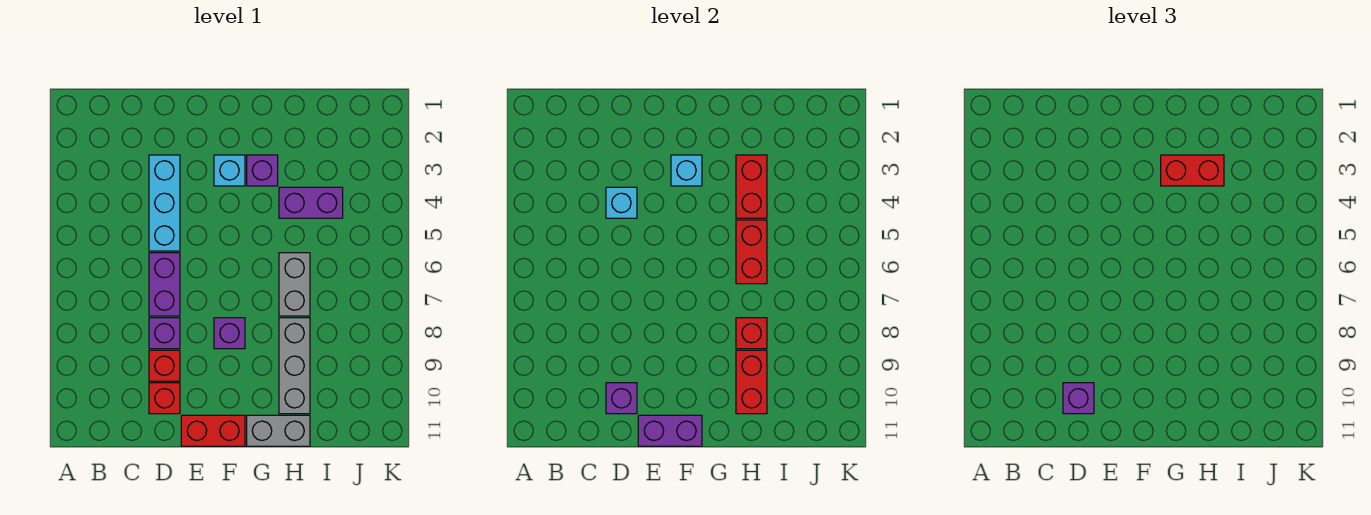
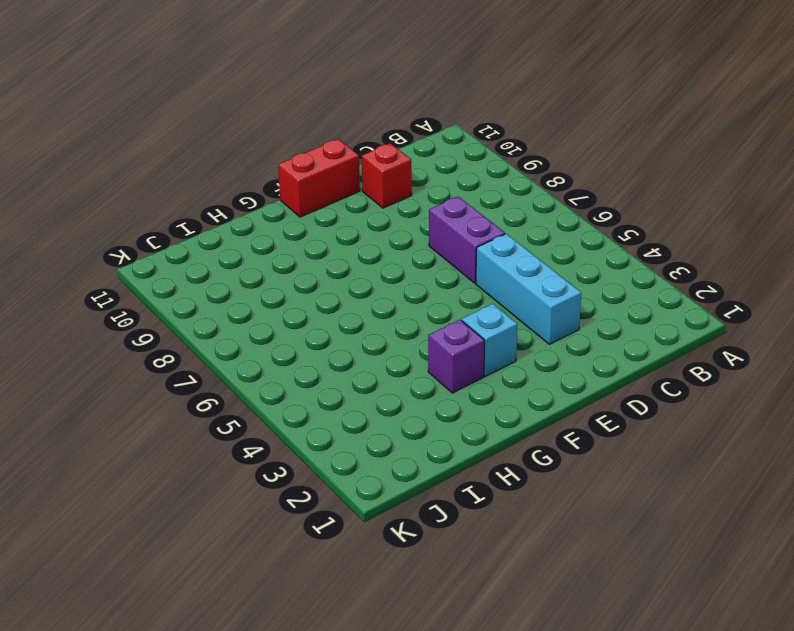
none -> purple 1x1 brick [149,318,180,349]
none -> red 1x1 brick [149,350,180,381]
none -> purple 1x1 brick [214,318,245,349]

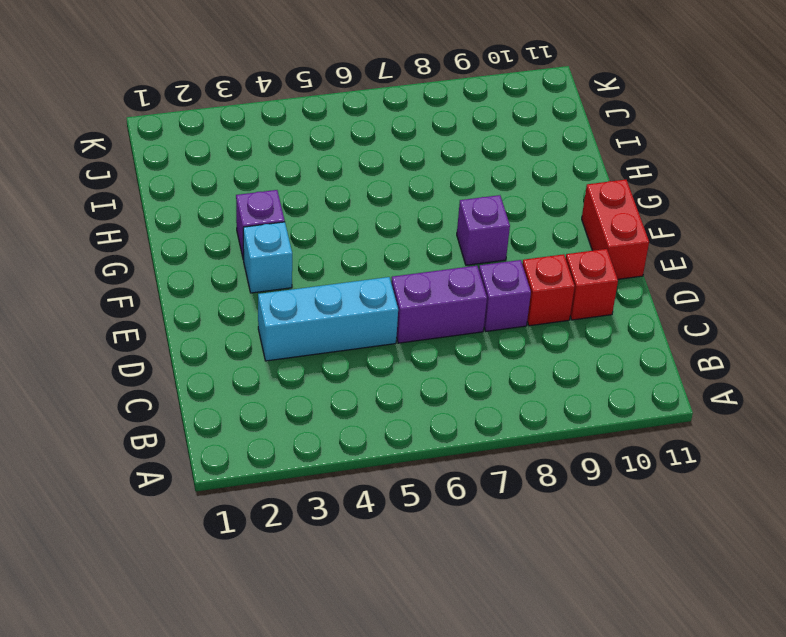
none -> grey 1x2 brick [247,415,310,446]
none -> purple 1x2 brick [279,187,343,218]
none -> grey 1x2 brick [279,253,310,316]

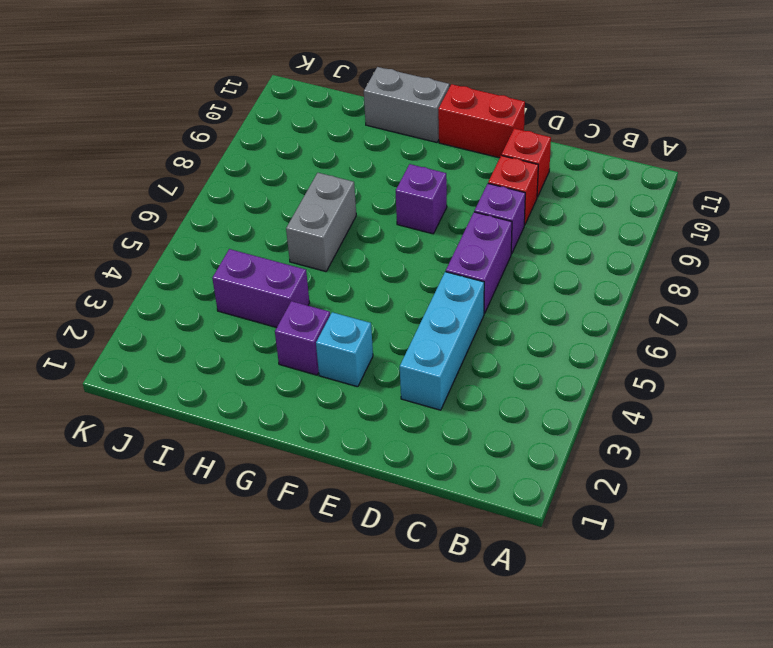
none -> grey 1x3 brick [279,318,310,414]
none -> cyan 1x1 brick [606,187,637,218]
none -> purple 1x1 brick [606,383,637,414]

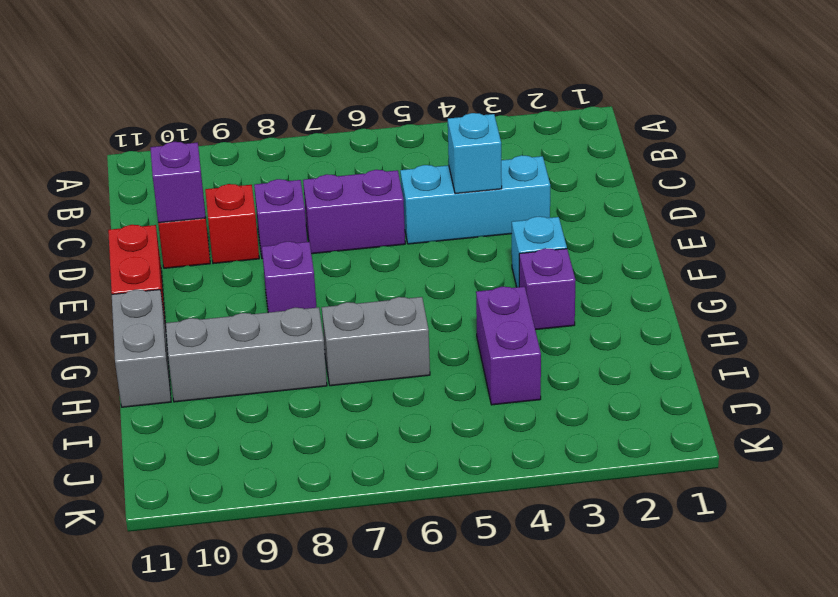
none -> purple 1x2 brick [638,415,702,446]
none -> cyan 1x1 brick [671,155,702,186]
none -> red 1x2 brick [736,155,767,218]

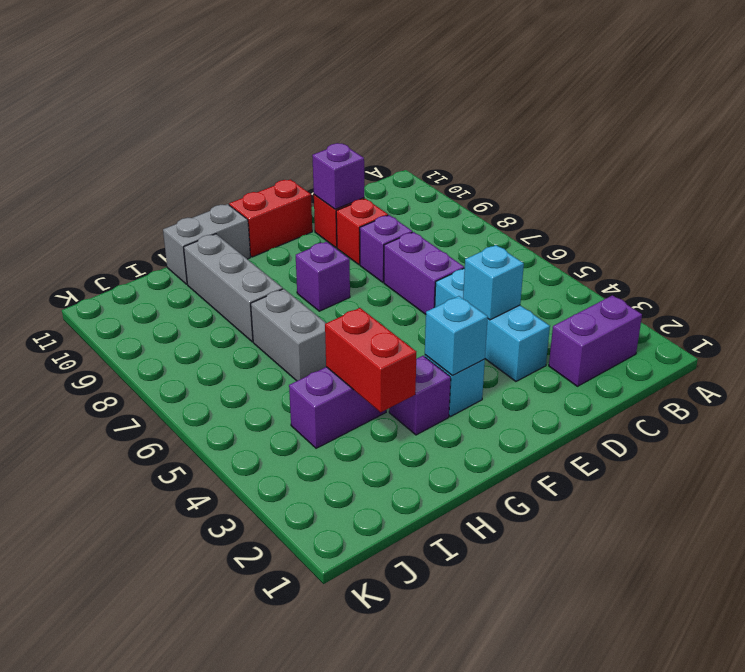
purple 1x2 brick [549,295,642,386] -> purple 1x2 brick moved to [638,415,702,446]
none -> red 1x2 brick [736,220,767,284]
none -> red 1x1 brick [736,318,767,349]
none -> red 1x2 brick [736,350,767,414]

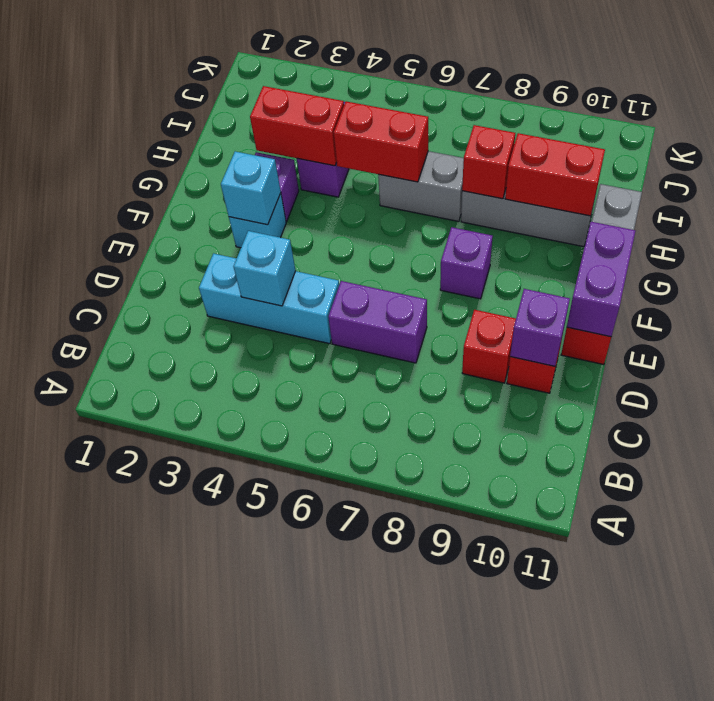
none -> purple 1x1 brick [149,318,180,349]
none -> purple 1x1 brick [1063,383,1094,414]
none -> red 1x2 brick [1161,155,1224,186]

